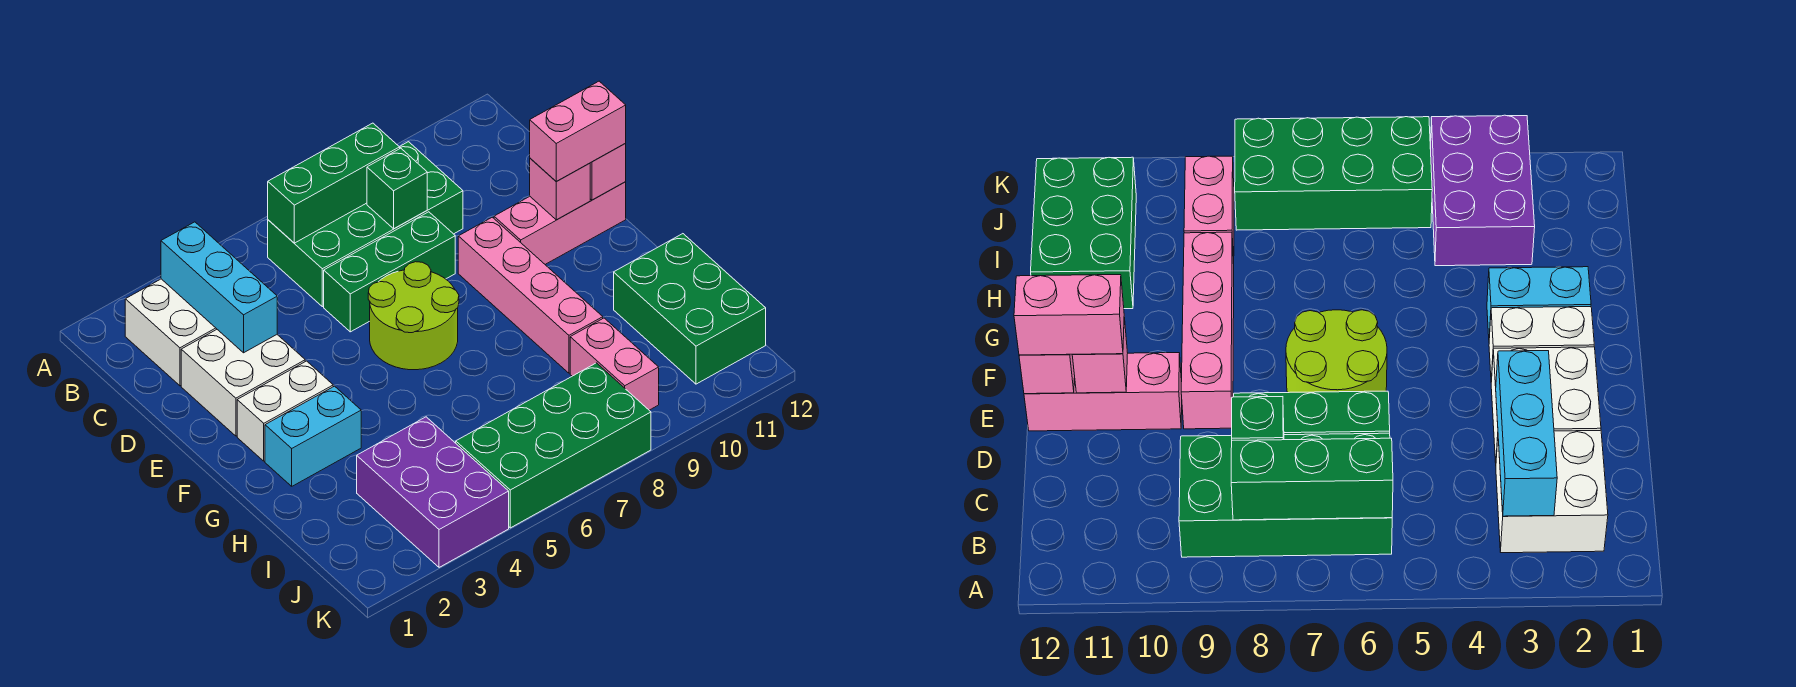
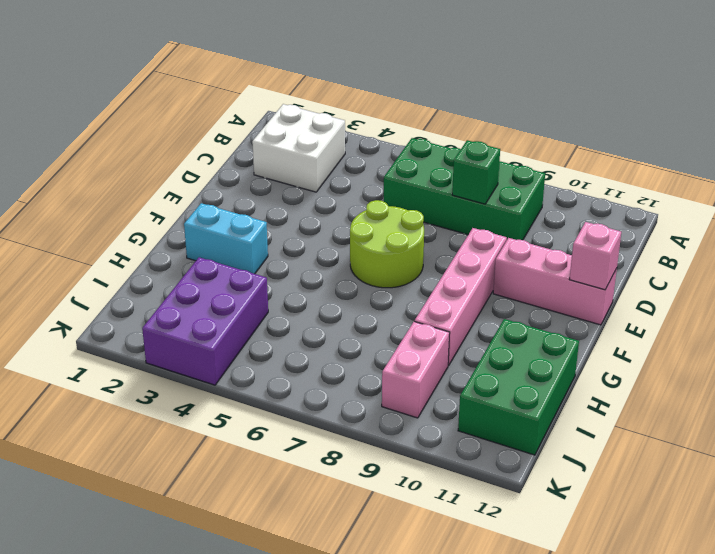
none -> white 2x2 brick [181,330,305,436]
none -> green 1x3 brick [324,212,455,332]
none -> white 1x2 brick [237,361,333,461]

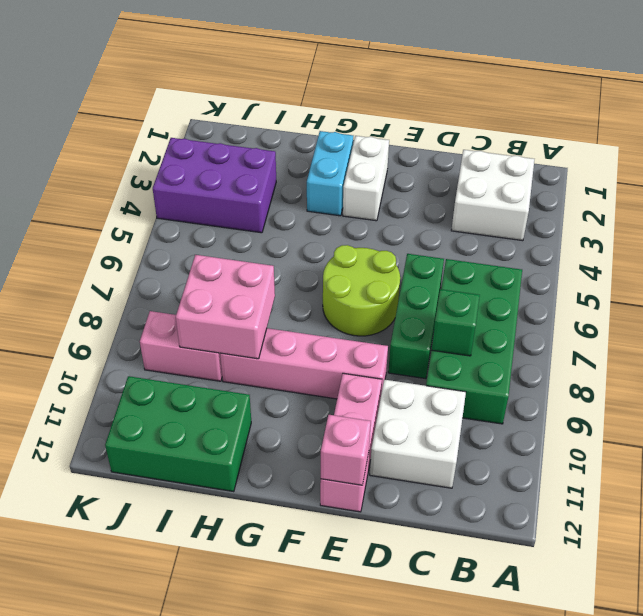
white 2x2 brick [370,380,466,488] -> white 2x2 brick moved to [181,330,305,436]
pink 2x2 brick [176,255,275,359] -> none
none -> green 2x4 brick [456,363,651,528]
none -> cyan 1x3 brick [161,222,277,353]
none -> green 1x3 brick [268,123,400,243]

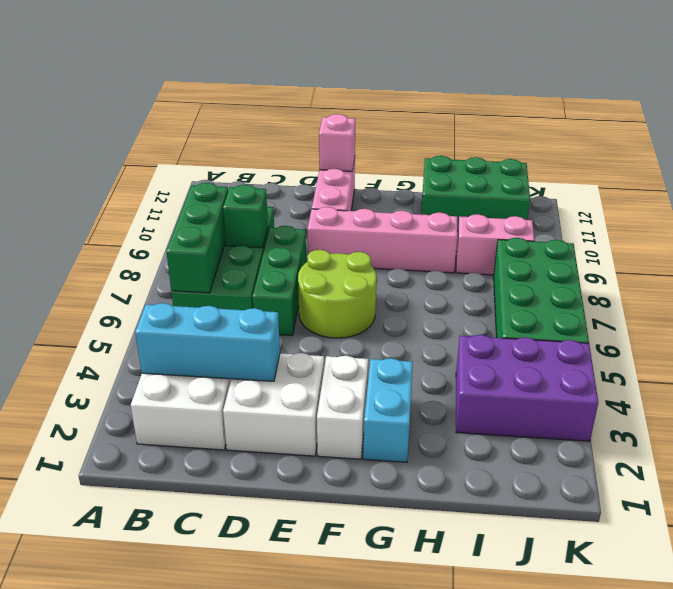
none -> pink 1x1 brick [530,158,590,220]
none -> pink 1x2 brick [530,81,626,181]

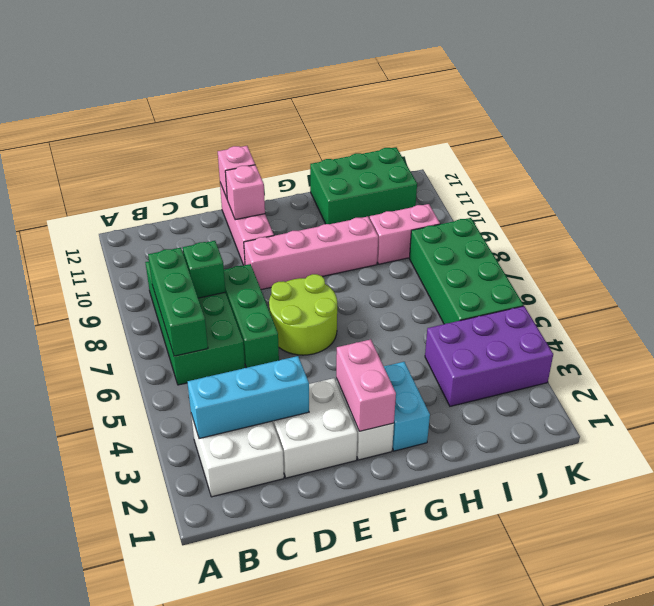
pink 1x2 brick [336,339,396,431] -> pink 1x2 brick moved to [530,81,626,181]

